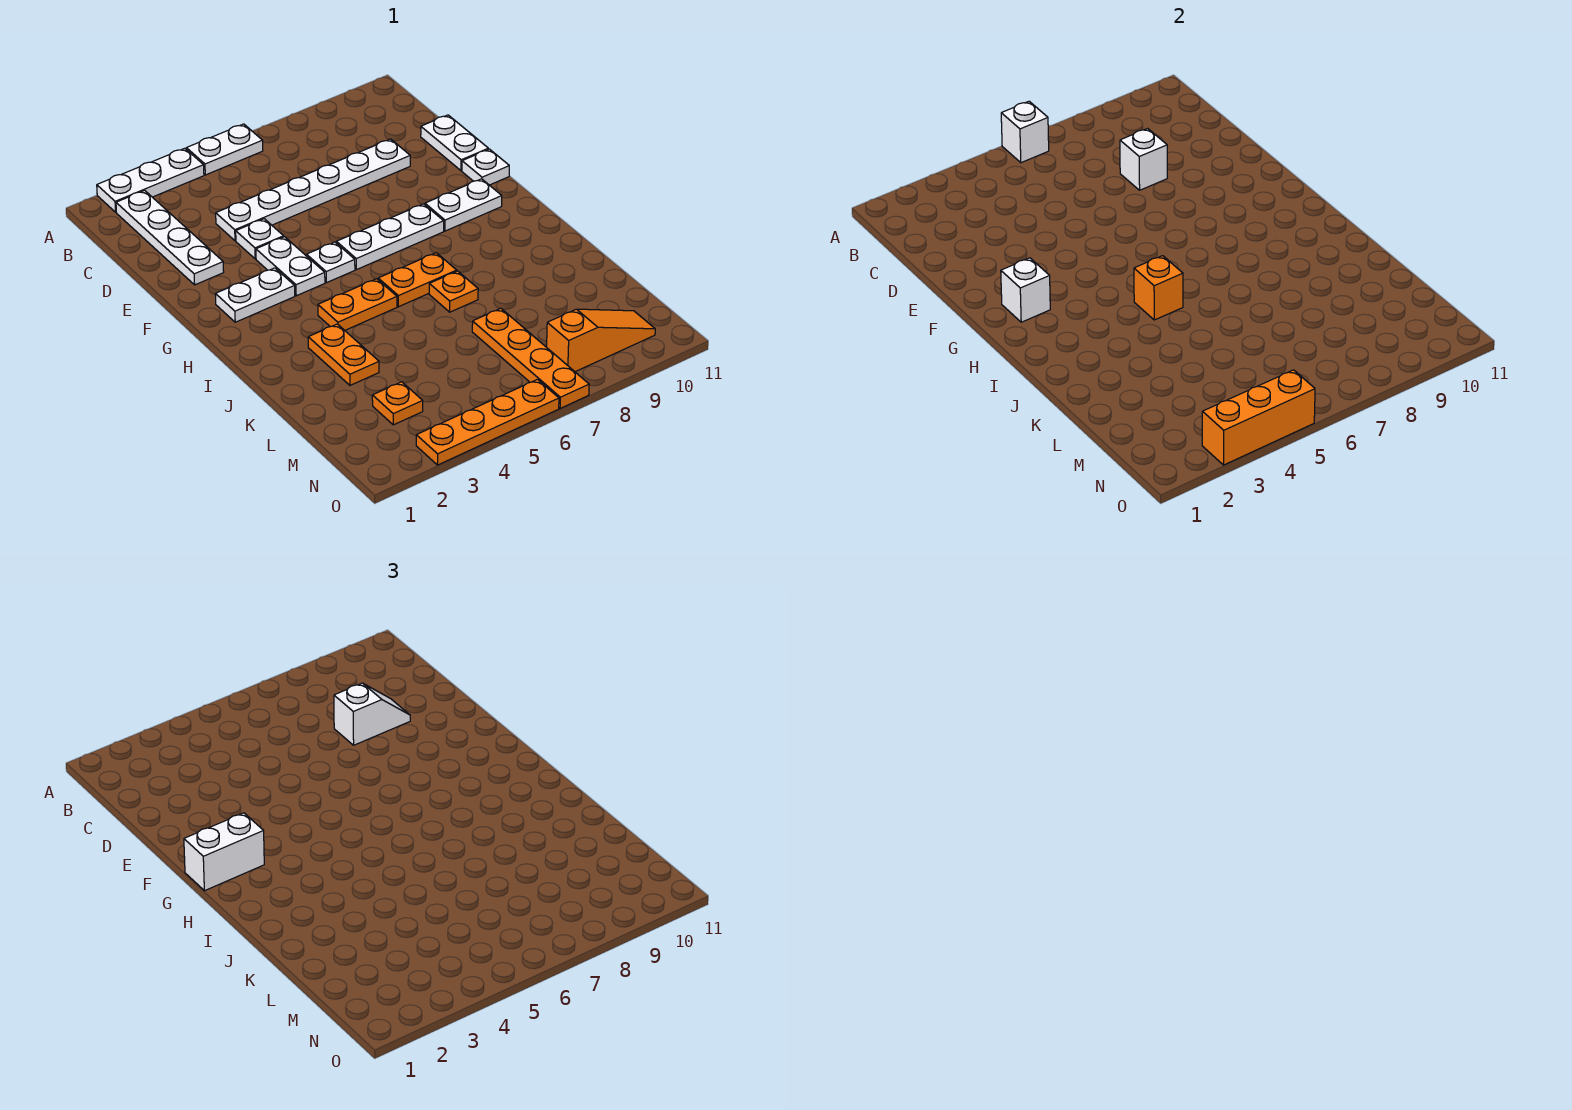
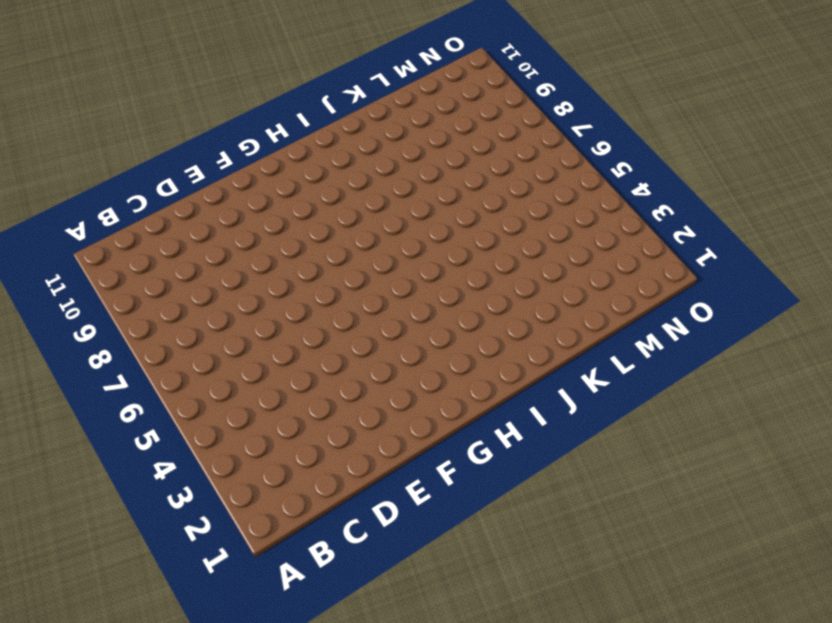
none -> white 1x3 plate [97,148,204,212]
none -> white 1x2 plate [186,124,263,175]
none -> white 1x4 plate [116,190,224,285]

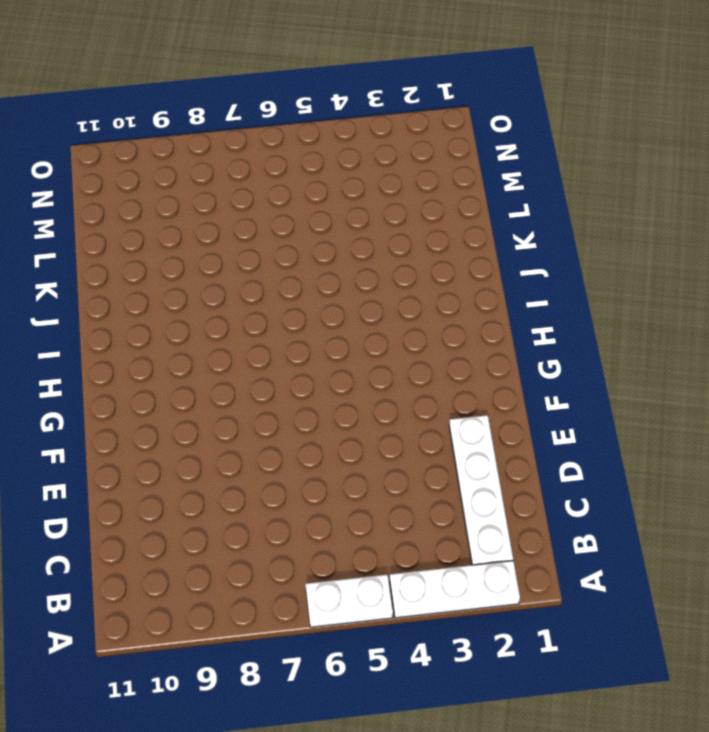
none -> white 1x6 plate [216,139,410,241]
none -> white 1x2 plate [421,115,488,171]
none -> white 1x1 plate [236,219,284,259]

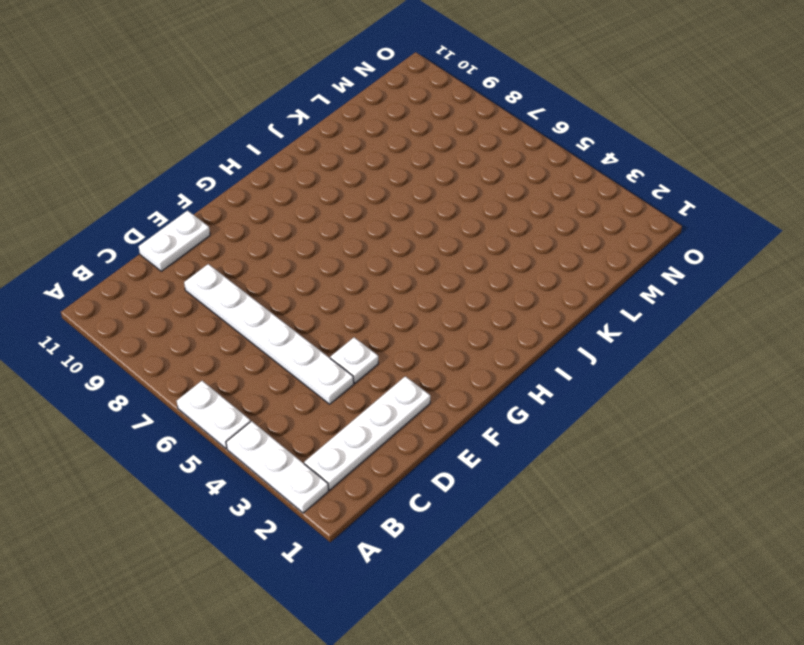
none -> white 1x2 plate [256,237,325,296]
none -> white 1x1 plate [462,149,509,185]
none -> white 1x2 plate [215,268,295,322]

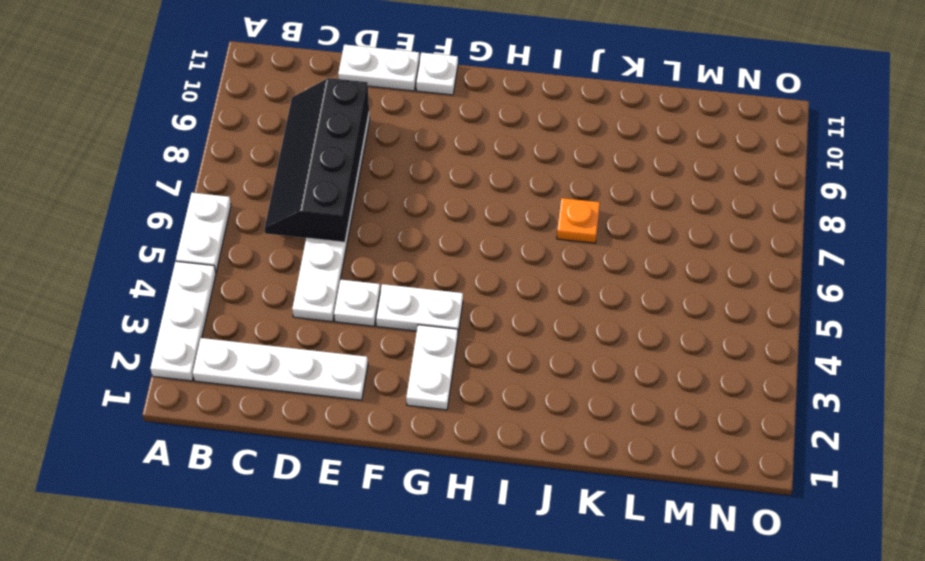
black 2x4 slope [265,78,369,242] -> white 1x1 brick [1120,128,1167,190]
none -> white 1x1 plate [307,242,355,283]
none -> white 1x3 plate [336,204,444,270]
none -> white 1x2 plate [425,179,502,231]

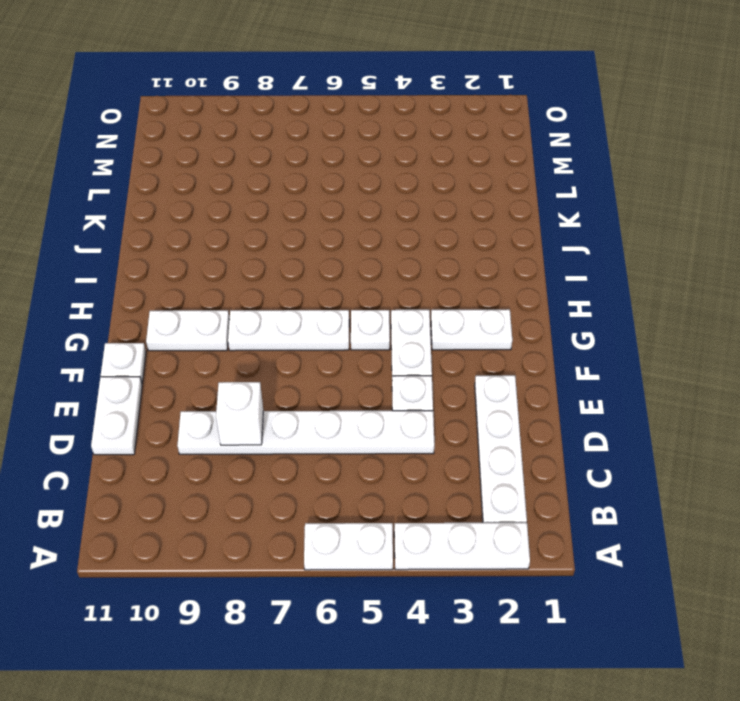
none -> orange 1x2 plate [318,279,397,330]
none -> orange 1x2 plate [378,253,457,307]
none -> orange 1x2 plate [308,324,379,385]

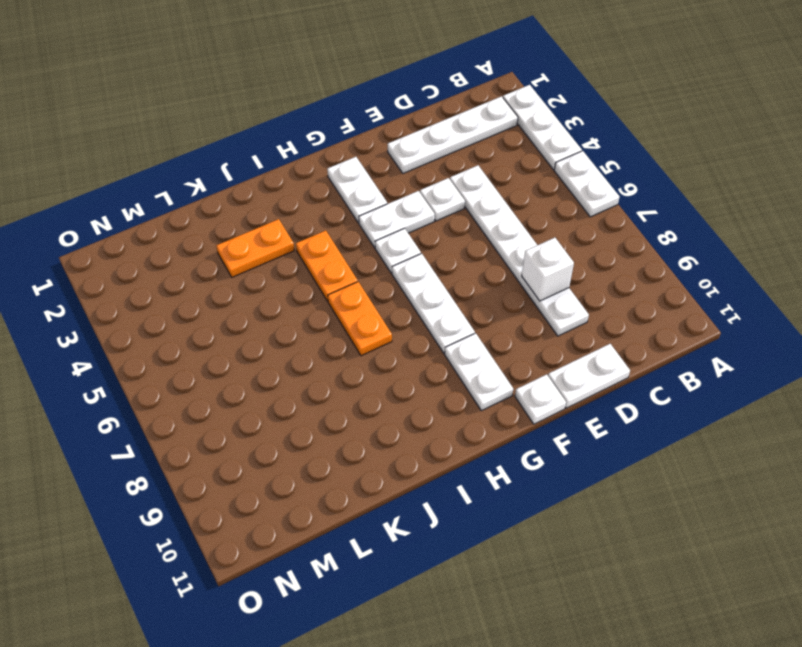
none -> orange 1x1 plate [429,271,478,312]
none -> orange 1x4 plate [472,308,589,408]
none -> orange 1x1 plate [372,382,423,425]

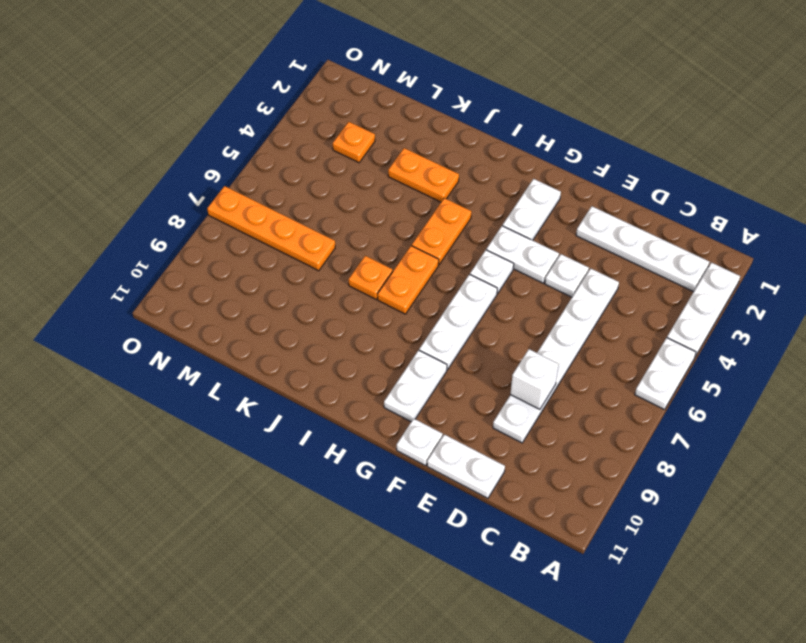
none -> orange 1x3 slope [547,309,655,372]
none -> orange 1x4 plate [416,379,559,465]
none -> white 1x1 brick [1001,101,1049,163]

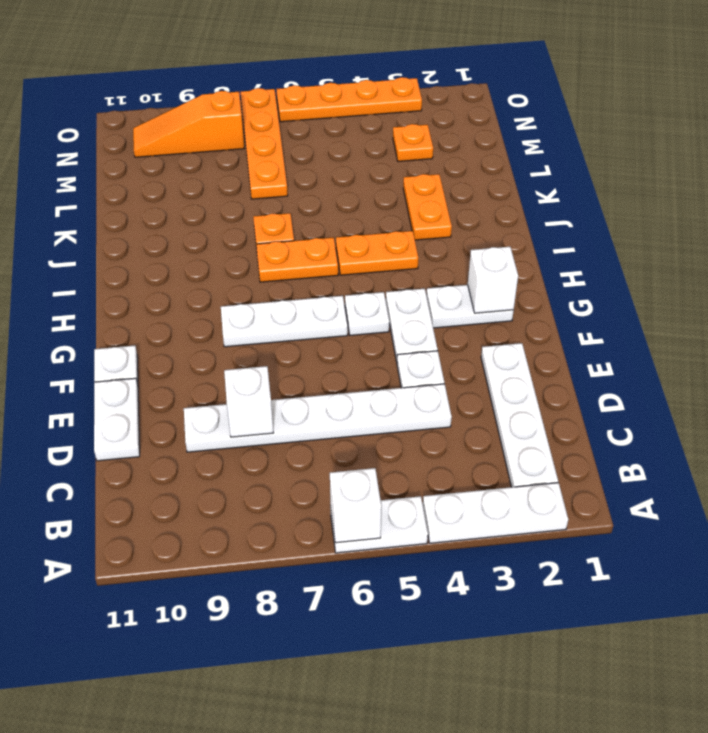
none -> white 1x2 plate [425,179,502,231]
none -> orange 1x1 brick [1134,256,1183,320]
none -> orange 1x3 brick [1202,370,1315,465]

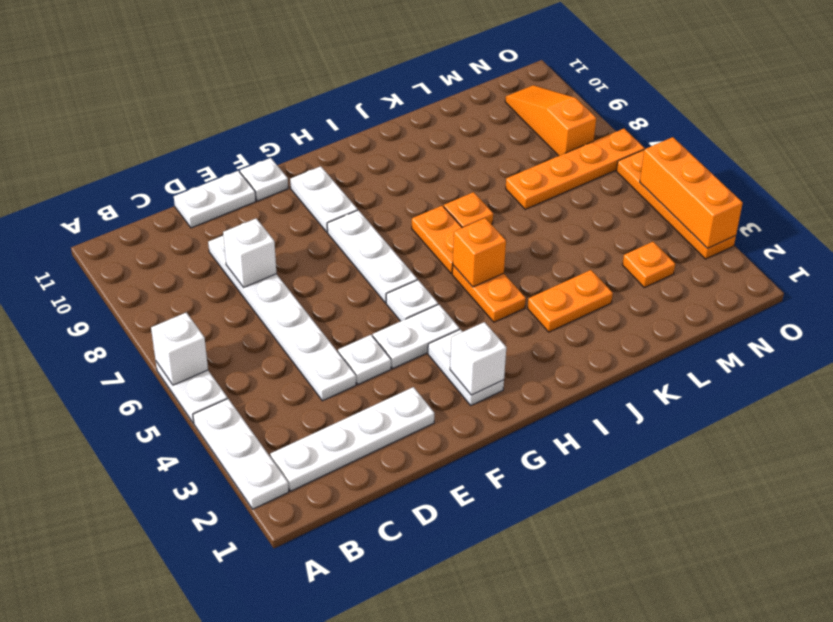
none -> white 1x2 slope [334,683,410,745]
none -> white 1x2 brick [184,813,264,891]

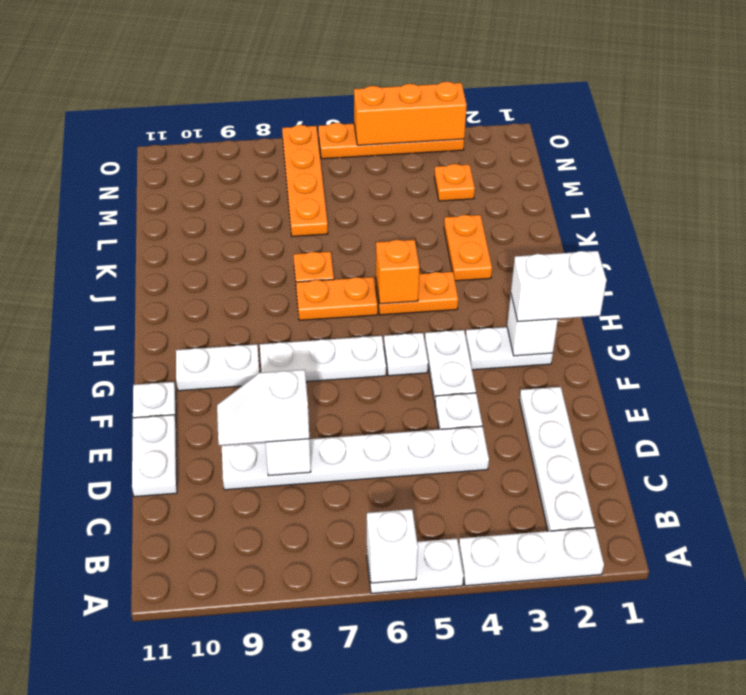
none -> orange 1x3 slope [547,309,655,372]

